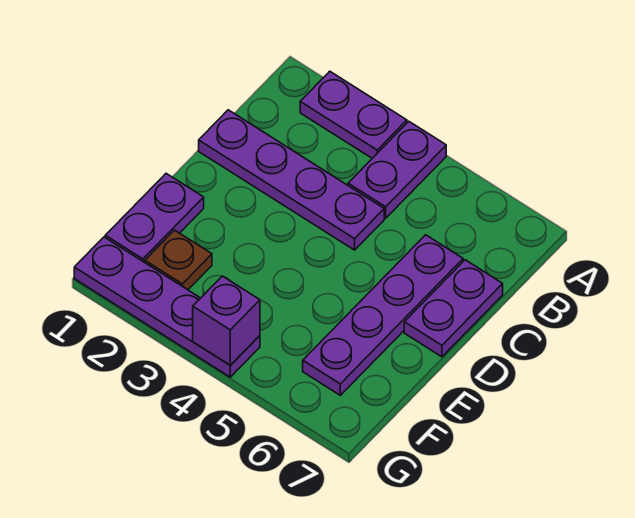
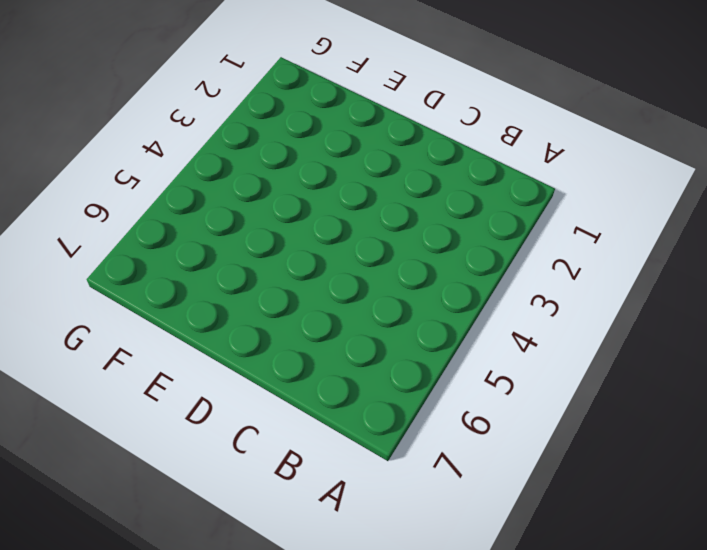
none -> purple 1x2 plate [300,71,407,158]
none -> purple 1x2 plate [348,121,446,218]

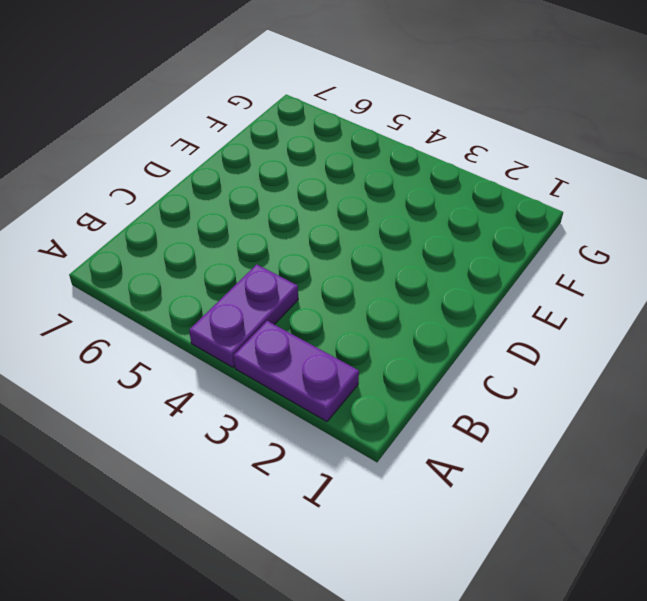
none -> purple 1x4 plate [199,110,384,250]
none -> purple 1x4 plate [303,235,463,395]

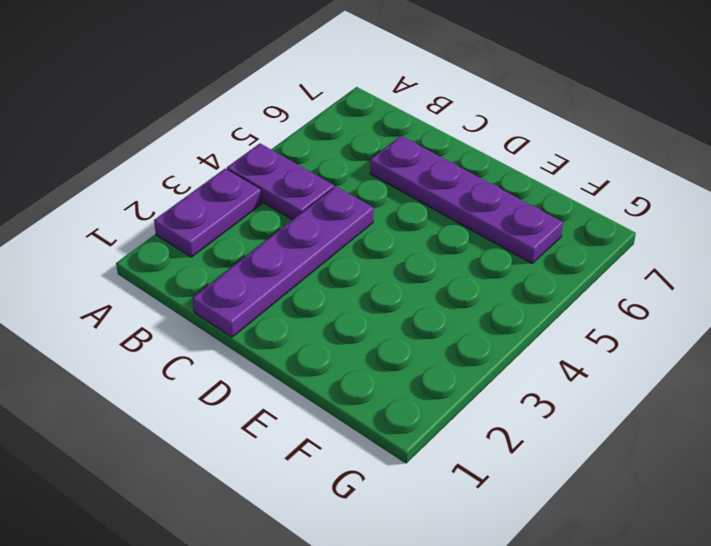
none -> purple 1x2 plate [404,260,503,357]
none -> purple 1x2 plate [105,174,204,262]

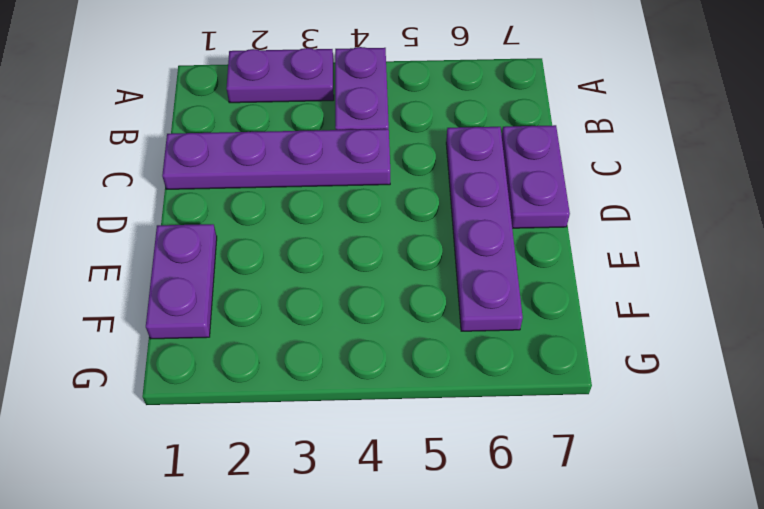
none -> brown 1x1 plate [145,230,212,290]
none -> purple 1x4 plate [74,237,260,377]

